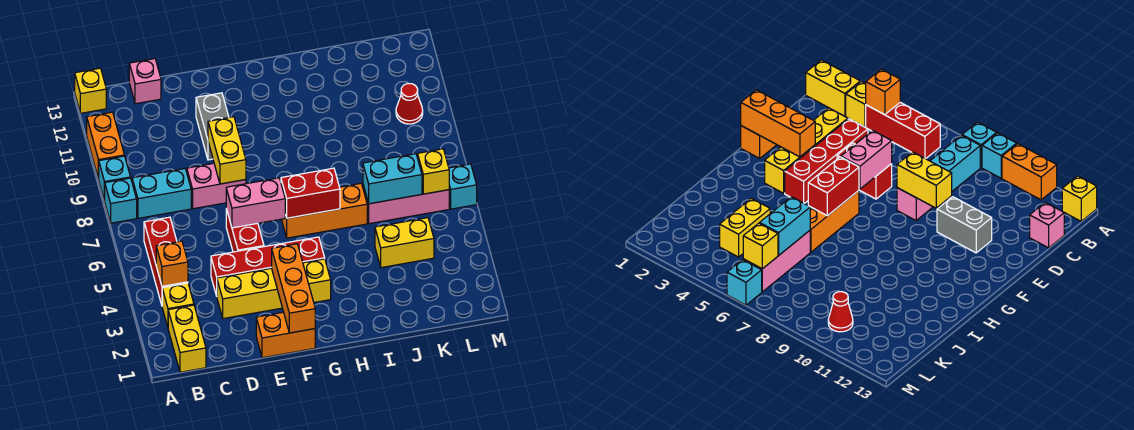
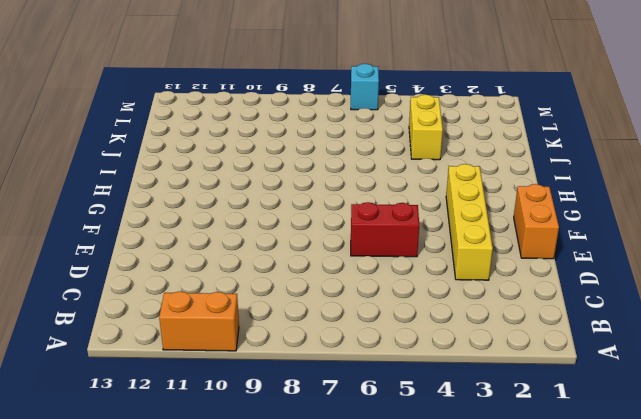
none -> cyan 1x1 brick [105,178,137,223]
none -> cyan 1x1 brick [99,156,131,201]
none -> yellow 1x1 brick [75,68,106,113]

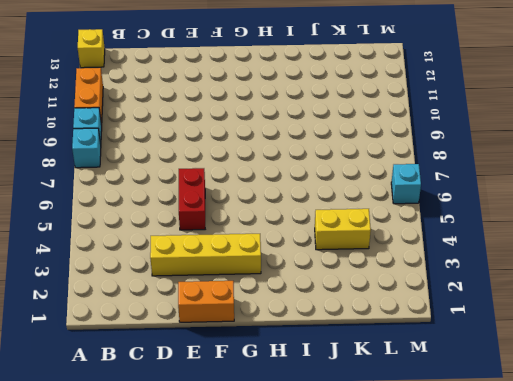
none -> yellow 1x2 brick [168,305,206,372]
none -> yellow 1x1 brick [162,283,194,327]
none -> red 1x3 brick [144,217,188,305]

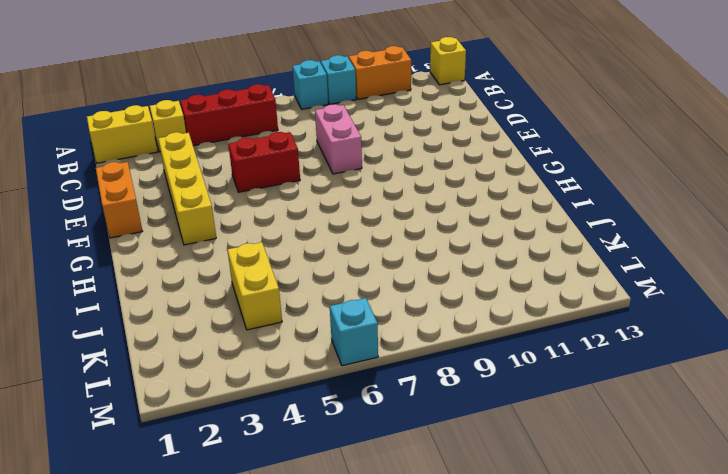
none -> cyan 1x2 brick [132,169,191,218]
none -> pink 1x1 brick [129,59,161,104]
none -> red 1x4 brick [211,237,325,296]

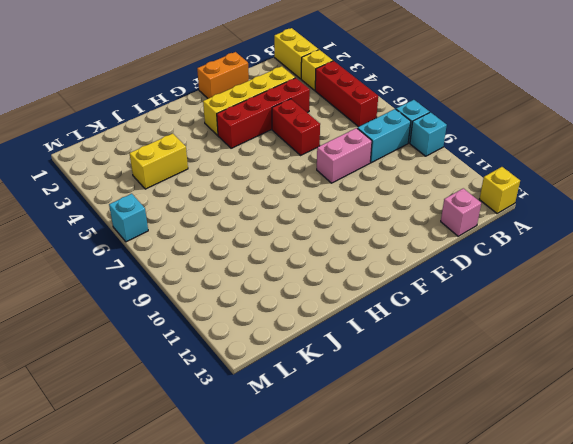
none -> orange 1x2 brick [87,112,125,179]
none -> grey 1x2 brick [196,93,229,160]
none -> orange 1x3 brick [281,183,367,238]

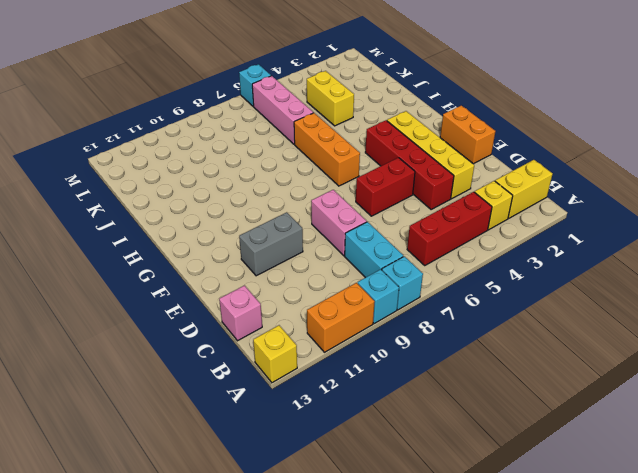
none -> red 1x1 cone [396,84,423,124]
none -> orange 1x1 brick [156,241,188,286]
none -> pink 1x2 brick [226,178,285,228]

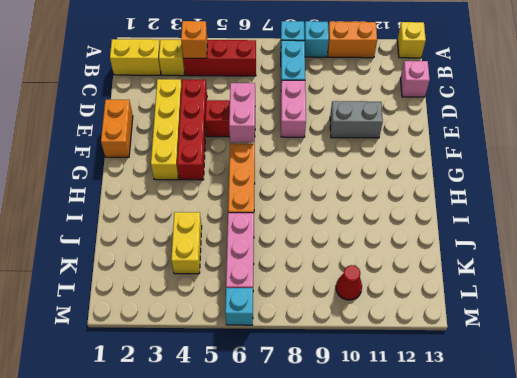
none -> yellow 1x2 brick [208,117,246,184]
none -> orange 1x3 brick [272,244,315,333]
none -> red 1x2 brick [281,168,340,218]

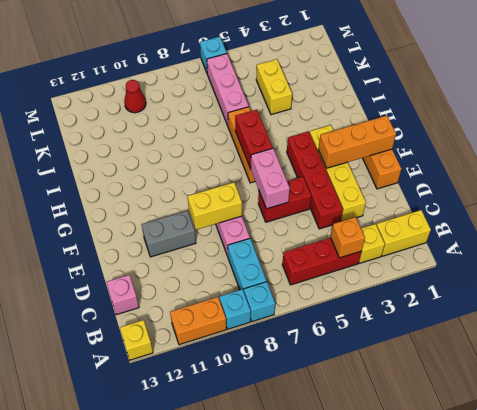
none -> cyan 1x2 brick [363,154,422,204]
none -> yellow 1x1 brick [418,149,449,194]

